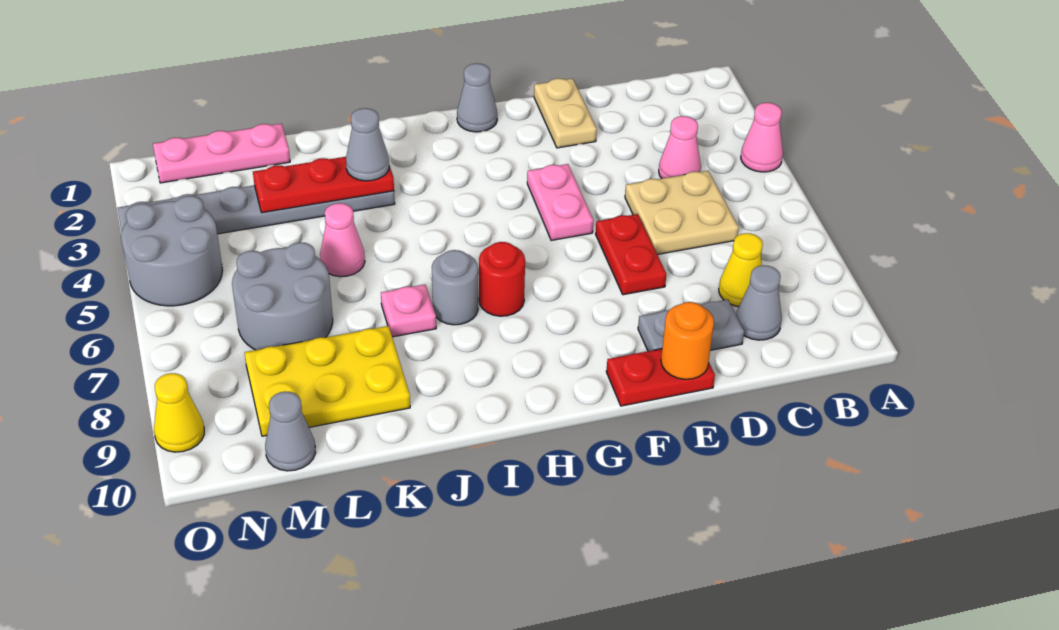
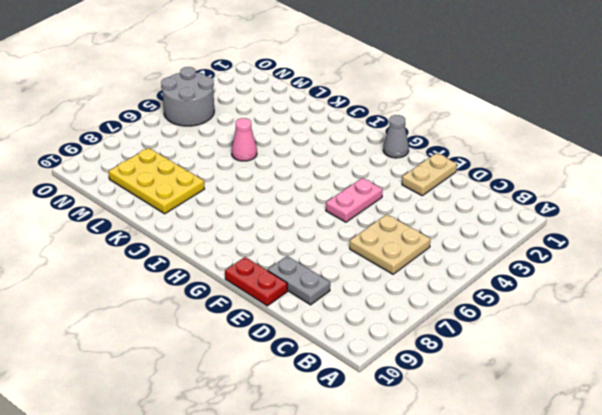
none -> pink 1x1 cone [741,103,783,172]
none -> pink 1x1 cone [659,116,701,178]
none -> yellow 1x1 cone [719,233,763,307]

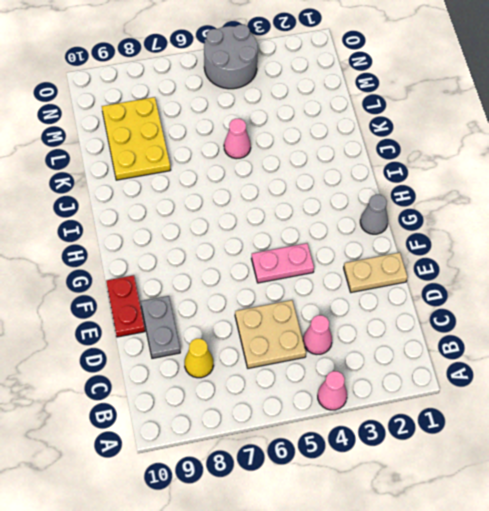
none -> grey 1x1 cone [736,265,782,340]
none -> red 1x2 plate [596,214,666,295]
none -> red 1x1 round brick [479,242,525,316]

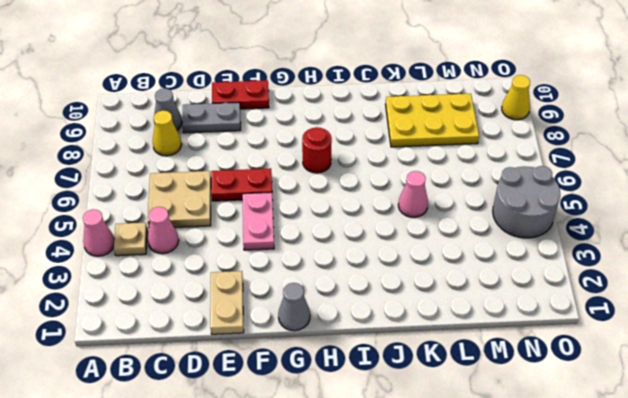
tan 1x1 plate [114,223,147,256] -> none
red 1x2 plate [211,168,272,201] -> red 1x2 plate turned to [596,214,666,295]
none -> grey 1x1 round brick [432,250,478,325]
none -> grey 1x6 plate [117,185,395,234]
none -> pink 1x1 plate [381,285,436,337]

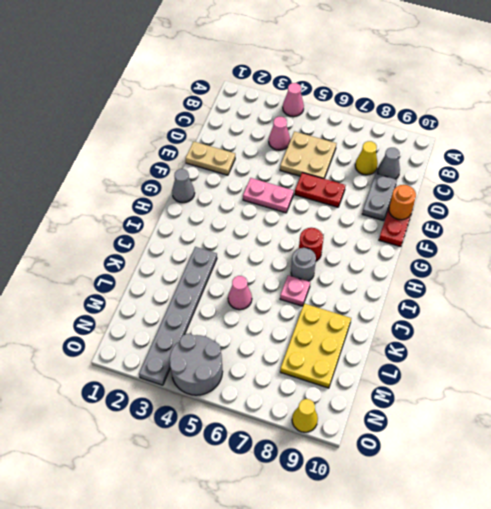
none -> pink 1x3 plate [153,124,290,183]
none -> grey 2x2 round brick [232,242,333,350]
none -> grey 1x1 cone [265,392,316,471]

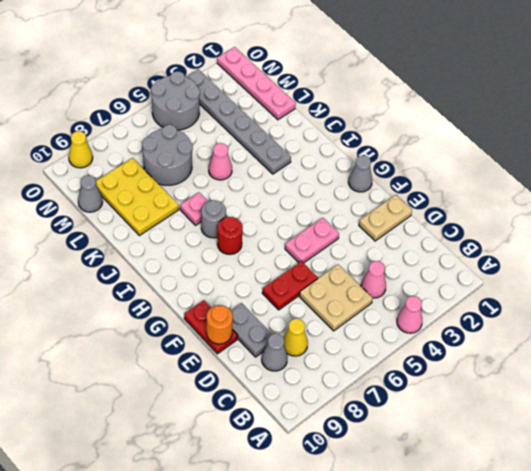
pink 1x4 plate [217,47,296,120] -> pink 1x3 plate [153,124,290,183]
none -> red 1x3 plate [253,157,394,213]
none -> grey 1x1 cone [346,108,389,181]

